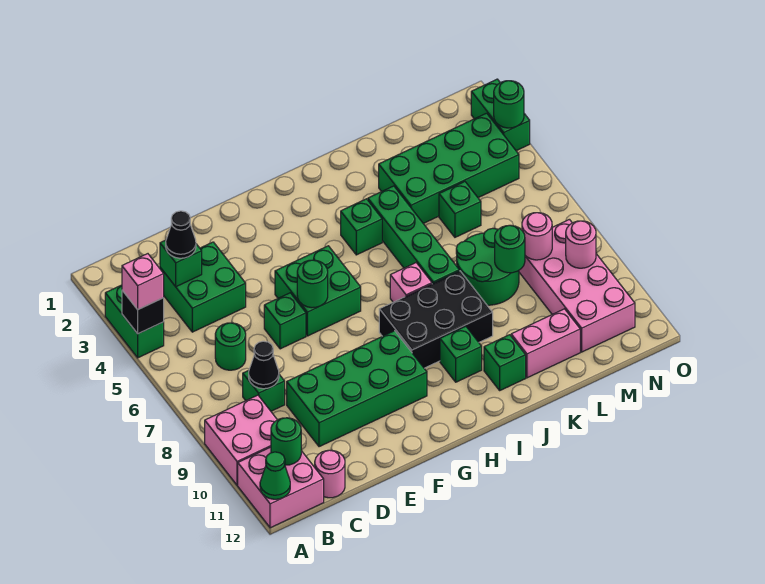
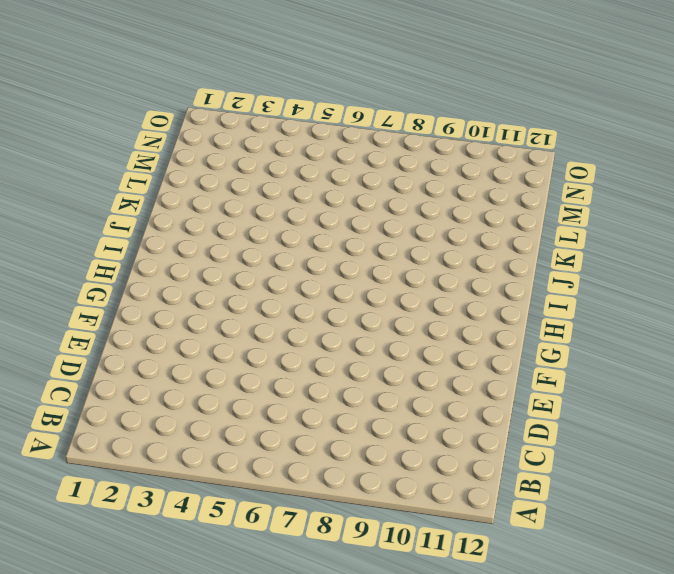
none -> green 1x2 brick [105,285,164,358]
none -> pink 2x2 brick [205,395,277,485]
none -> pink 2x2 brick [238,447,324,528]
none -> green 2x2 brick [160,242,246,332]

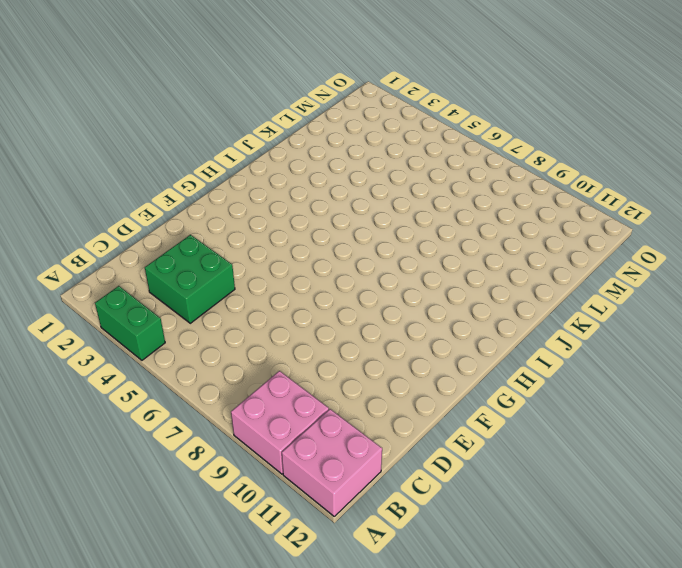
none -> green 1x1 round brick [215,323,246,370]
none -> green 1x1 brick [243,370,285,411]
none -> pink 1x1 round brick [315,450,345,498]
none -> green 2x4 brick [287,331,427,447]

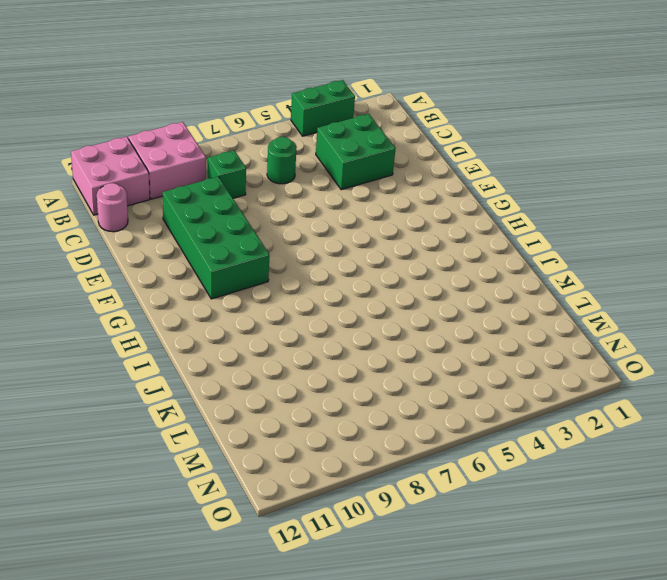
none -> green 1x1 brick [264,293,306,349]
none -> green 2x2 brick [275,246,361,336]
none -> black 2x3 brick [379,271,493,368]
none -> green 1x1 brick [341,199,382,255]

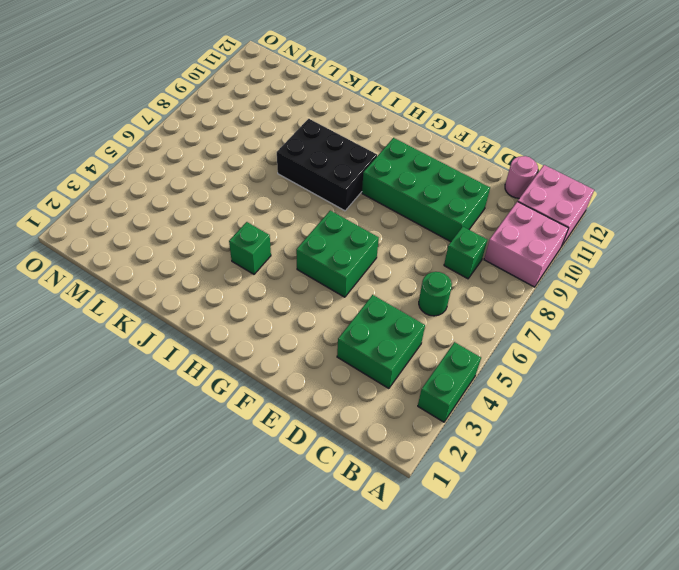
none -> green 1x1 brick [264,293,306,349]
none -> pink 1x1 brick [390,263,432,302]
none -> green 1x1 brick [440,326,482,382]
none -> green 1x4 brick [368,186,459,284]

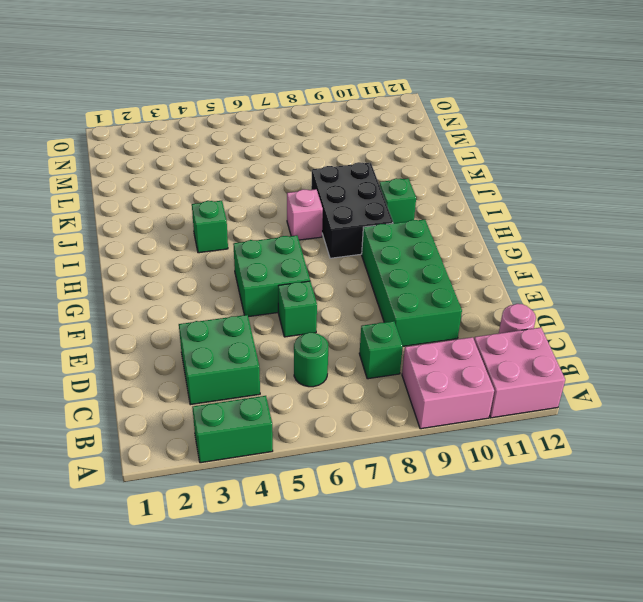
none -> green 1x4 brick [368,186,459,284]
none -> green 1x1 brick [484,335,526,390]
none -> green 2x4 brick [379,113,519,223]
none -> green 2x2 round brick [456,228,519,305]

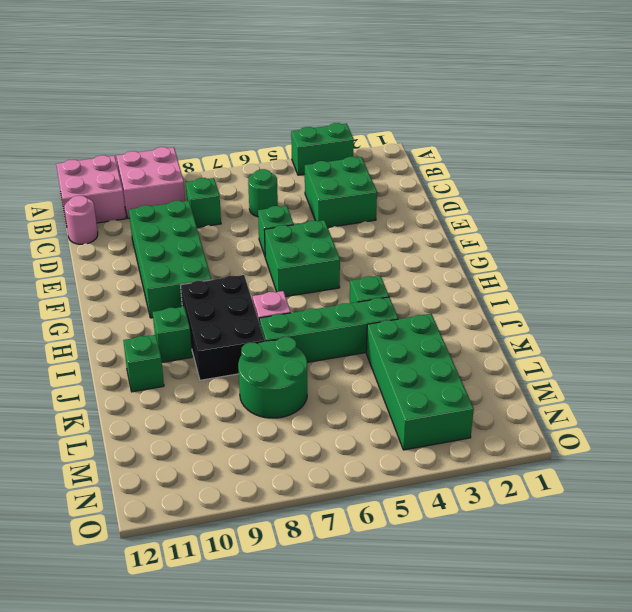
none -> pink 1x2 brick [511,309,580,378]
none -> green 1x1 brick [439,182,481,237]
none -> pink 2x4 brick [519,219,635,352]
none -> green 1x2 brick [471,79,530,151]

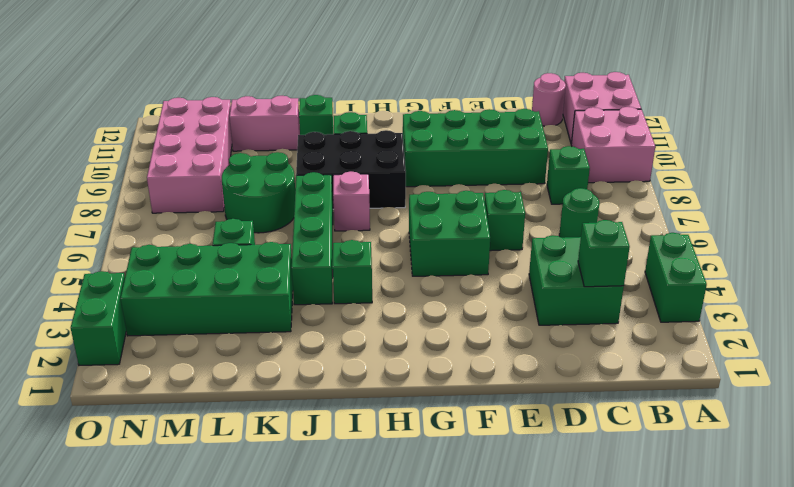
none -> black 1x1 brick [122,290,164,334]
none -> green 1x1 cone [260,452,290,499]
none -> green 1x1 round brick [271,418,301,465]
none -> black 1x1 cone [249,341,279,389]

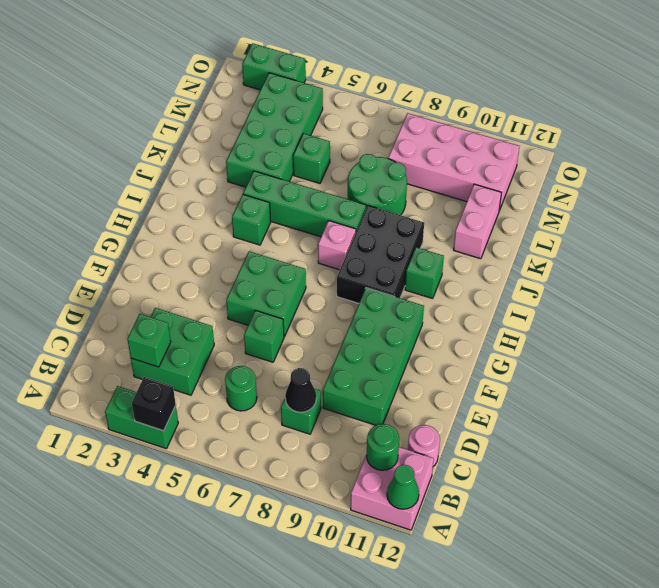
none -> pink 2x2 brick [205,395,277,485]
none -> green 1x1 brick [484,335,526,390]
none -> green 1x1 round brick [297,260,328,308]
none -> green 1x1 round brick [495,225,525,273]

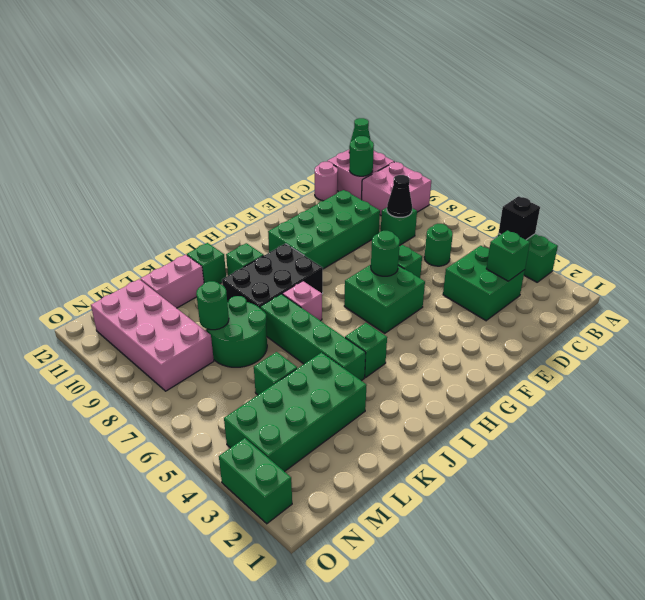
none -> pink 1x1 round brick [522,213,552,260]
none -> pink 1x1 round brick [566,221,596,268]
none -> green 1x1 round brick [494,81,524,128]
none -> pink 1x1 brick [122,254,164,310]

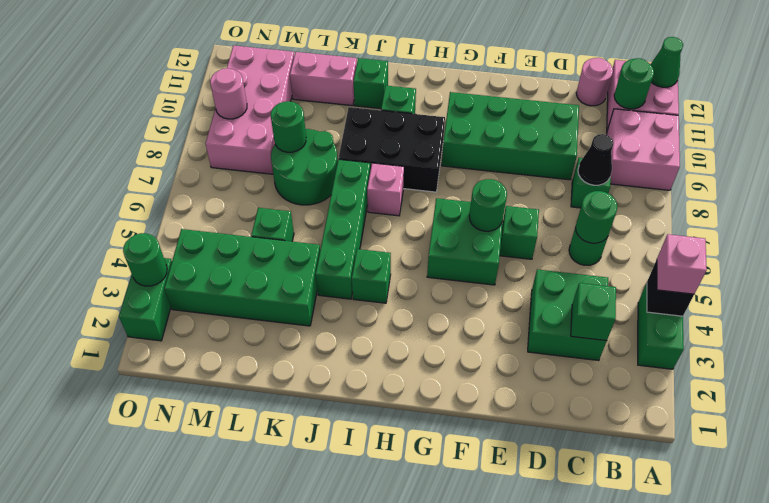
green 1x1 round brick [575,191,617,243] -> none
none -> pink 1x1 round brick [522,213,552,260]
none -> black 1x1 cone [166,211,196,258]

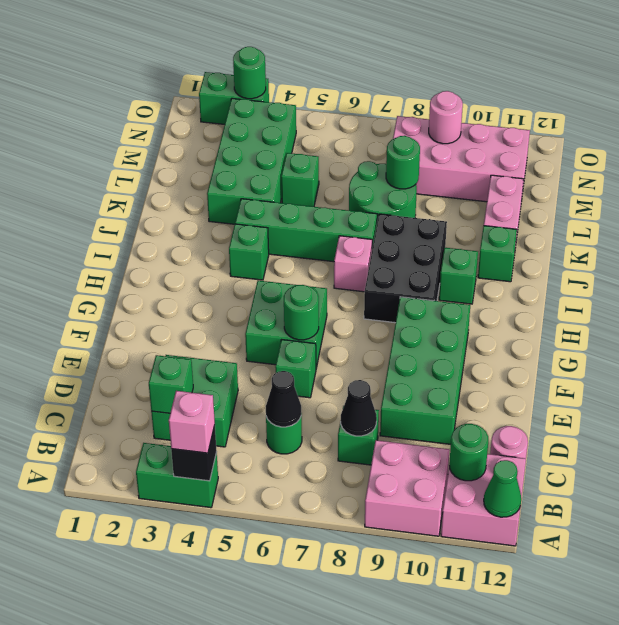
black 1x1 cone [266,371,301,427] -> black 1x1 cone moved to [166,211,196,258]
none -> pink 1x1 round brick [522,213,552,260]

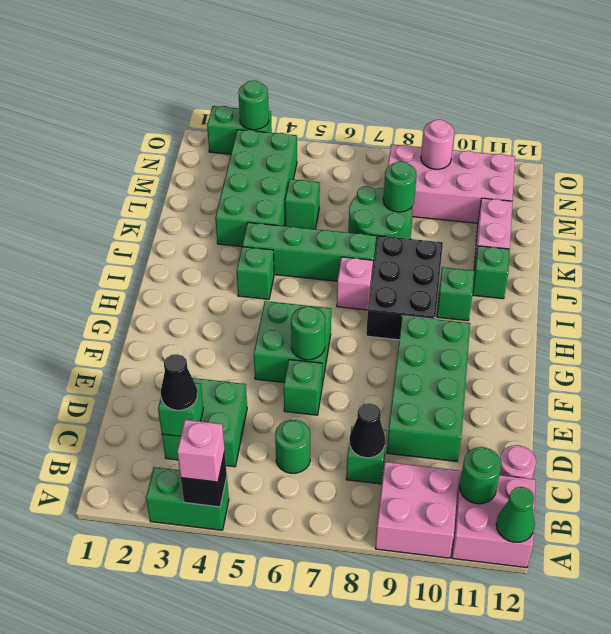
none -> pink 1x1 round brick [522,213,552,260]

